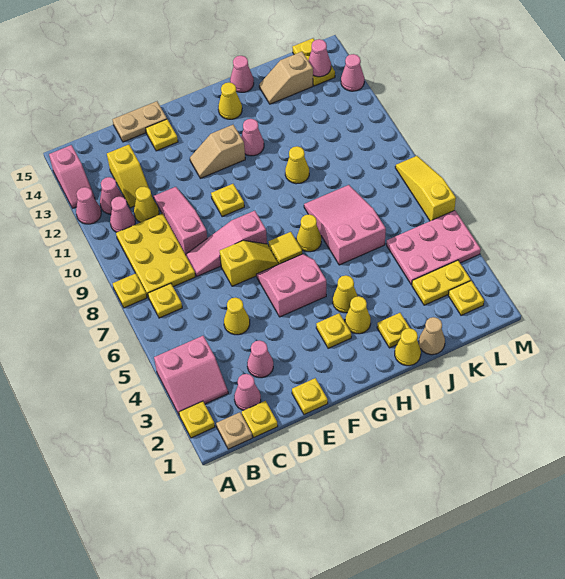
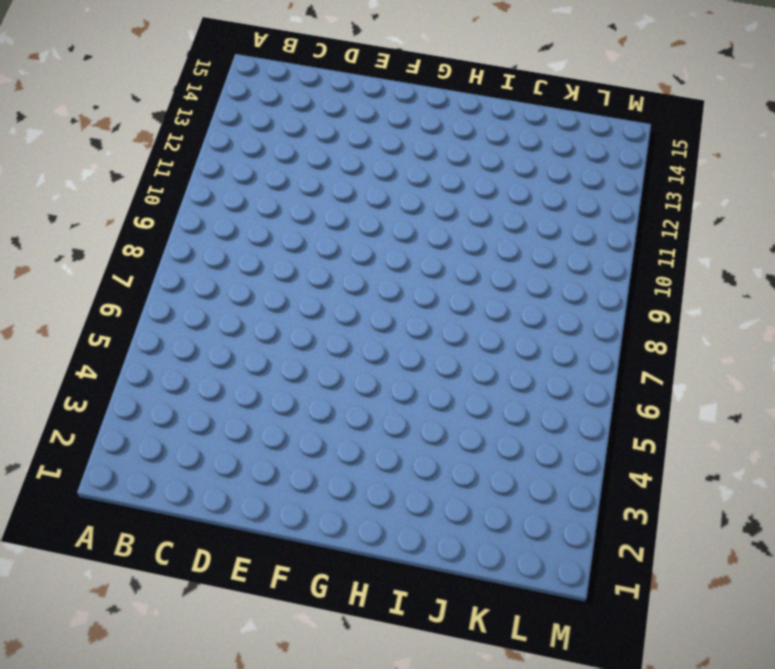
none -> yellow 1x1 plate [179,401,215,438]
none -> pink 2x2 slope [154,336,228,414]
none -> yellow 1x1 plate [113,273,147,308]
none -> pink 1x1 cone [76,187,101,224]

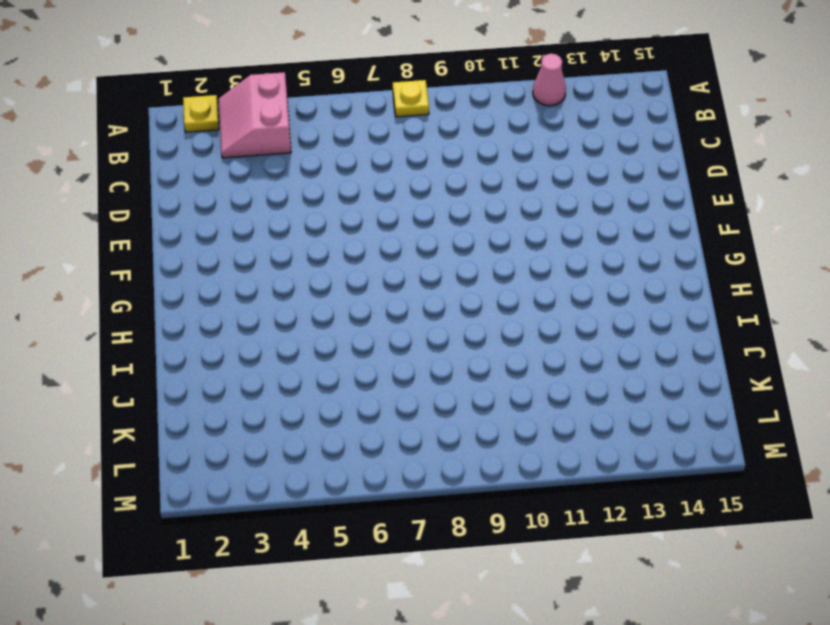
none -> pink 1x2 slope [49,145,95,208]
none -> tan 1x1 plate [216,412,252,449]
none -> yellow 1x1 plate [148,283,182,318]
none -> yellow 2x3 plate [116,213,195,296]

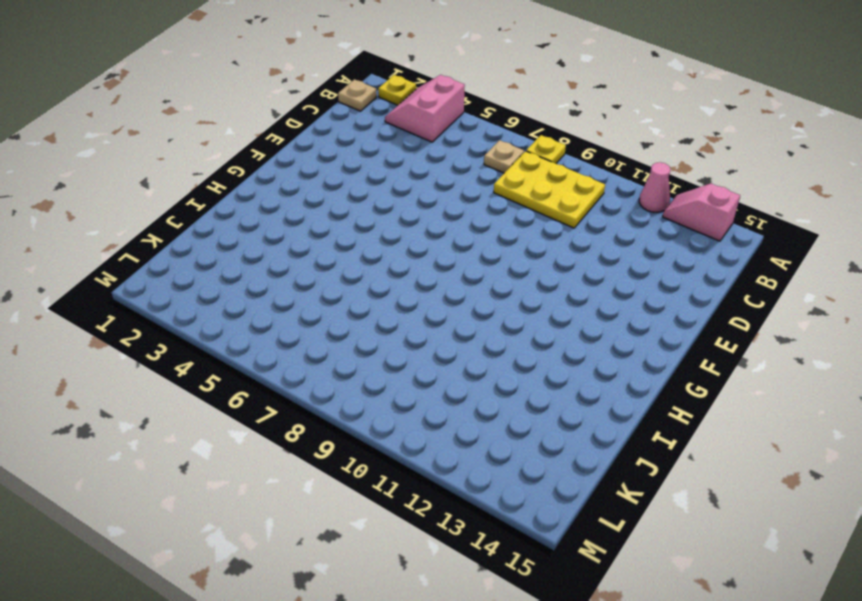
tan 1x1 plate [484,140,524,173] -> yellow 1x1 plate [148,283,182,318]
none -> pink 1x1 cone [110,197,135,232]
none -> pink 1x1 cone [100,177,123,214]
none -> yellow 1x1 plate [242,401,278,437]
none -> pink 1x1 cone [234,374,261,410]

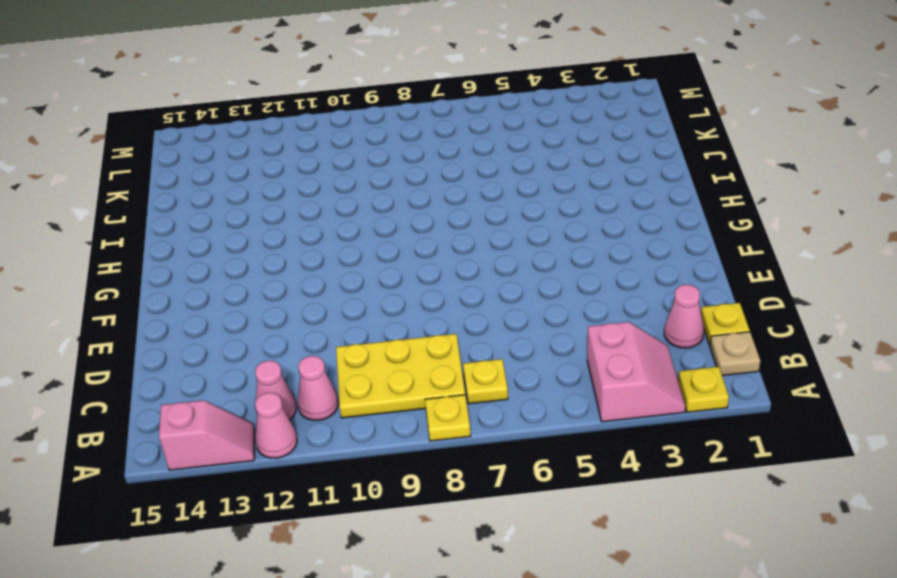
none -> yellow 1x1 cone [134,187,159,222]
none -> yellow 1x2 slope [107,145,152,208]
none -> pink 1x1 cone [247,340,273,378]
none -> yellow 1x1 cone [224,297,250,335]

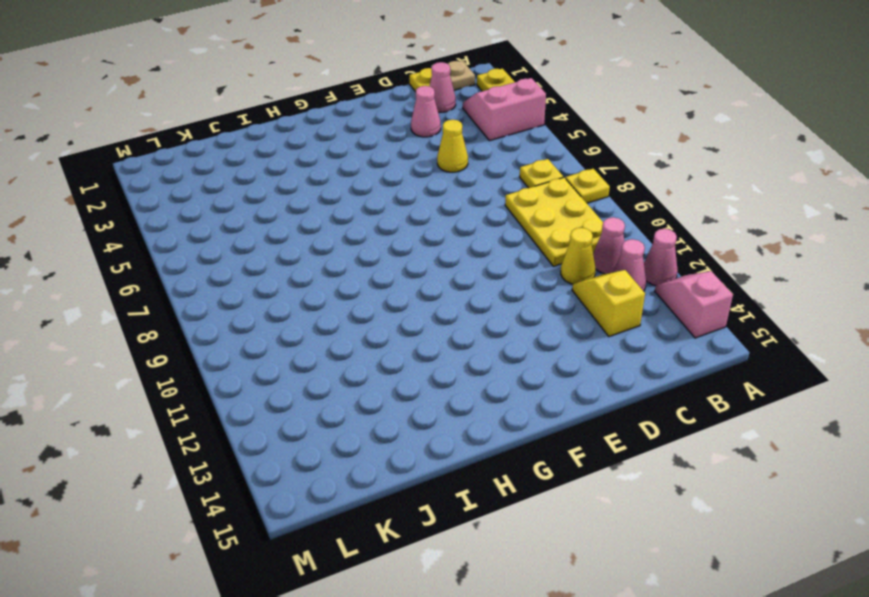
none -> pink 1x3 slope [186,211,267,276]
none -> pink 1x3 slope [154,187,207,255]
none -> tan 1x2 plate [112,101,167,142]
none -> yellow 1x1 plate [292,378,328,414]

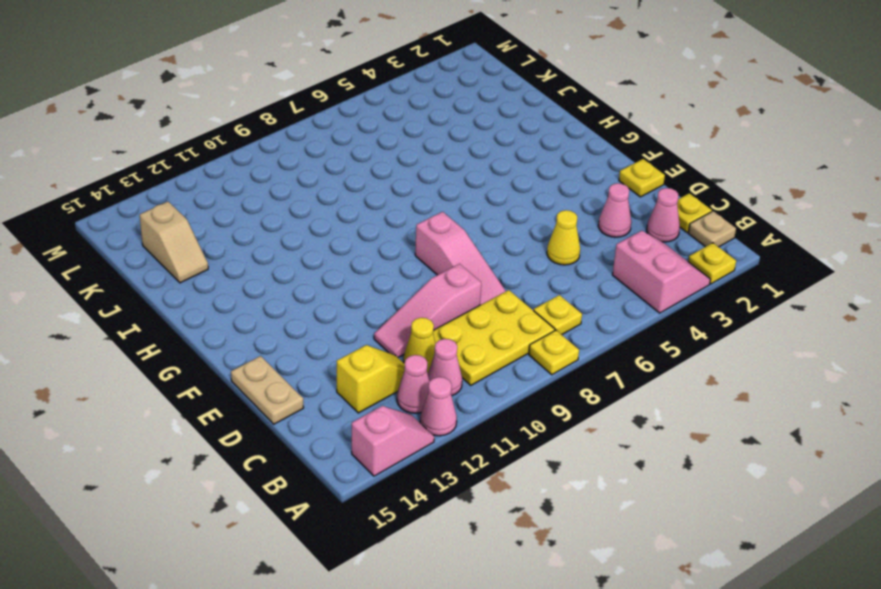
none -> yellow 1x2 slope [220,240,279,286]
none -> yellow 1x1 plate [146,119,178,151]
none -> pink 2x2 slope [256,254,326,317]
none -> yellow 1x1 plate [211,184,244,217]

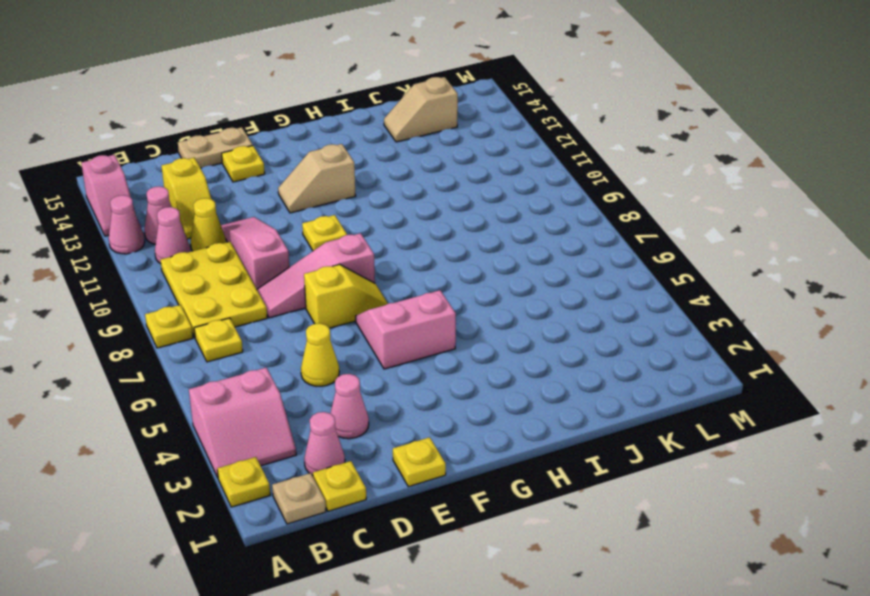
none -> yellow 1x1 plate [316,313,351,348]
none -> yellow 1x1 tile [269,232,302,264]
none -> yellow 1x1 cone [345,296,371,334]
none -> yellow 1x1 cone [333,275,358,313]

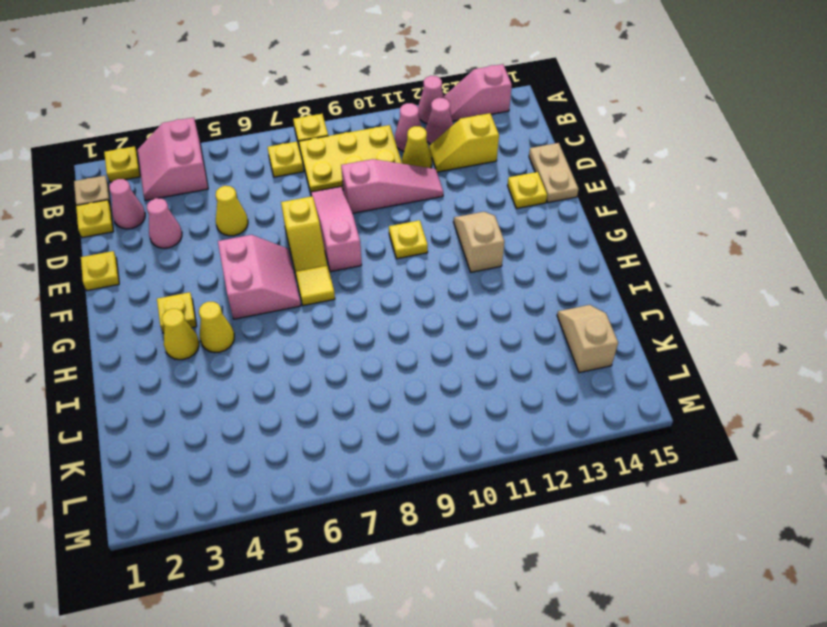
none -> yellow 1x1 cone [297,214,321,252]
none -> pink 1x1 cone [241,119,264,156]
none -> yellow 1x1 cone [218,82,242,119]
none -> yellow 1x1 cone [395,328,421,366]

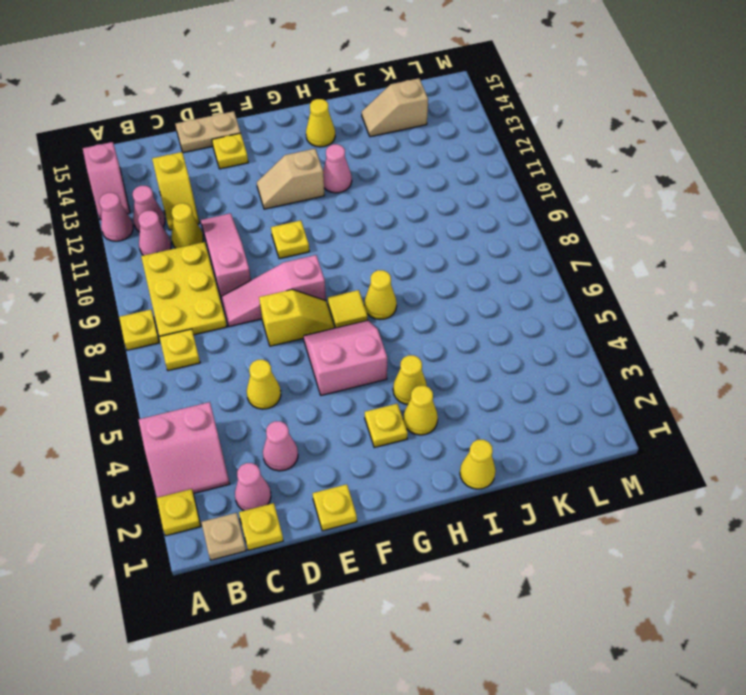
none -> yellow 1x1 plate [377,313,410,348]
none -> pink 2x3 slope [304,185,386,265]
none -> yellow 1x1 cone [285,146,309,184]
none -> pink 1x1 cone [230,56,254,92]

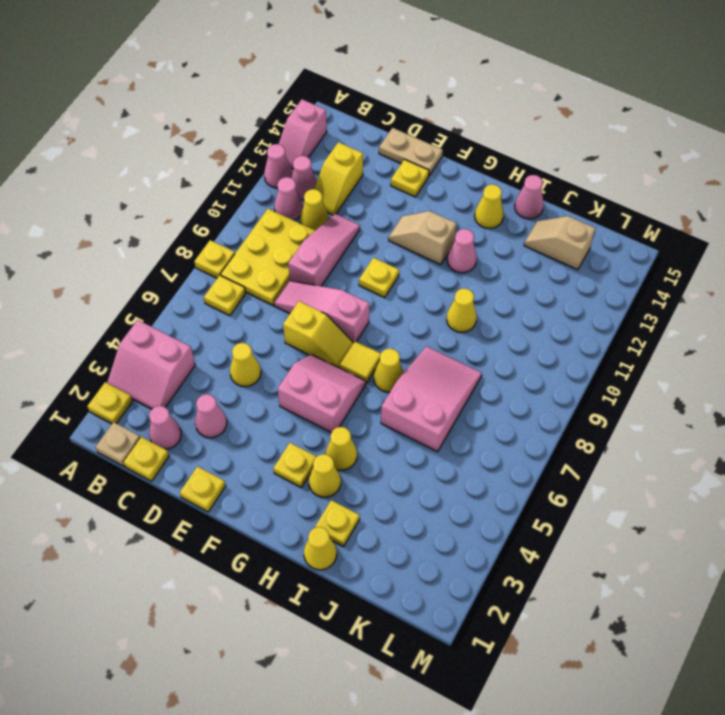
none -> tan 1x1 cone [419,317,445,355]
none -> yellow 1x2 plate [412,260,471,305]
none -> pink 2x3 plate [387,210,481,285]
none -> yellow 1x1 plate [448,281,484,315]

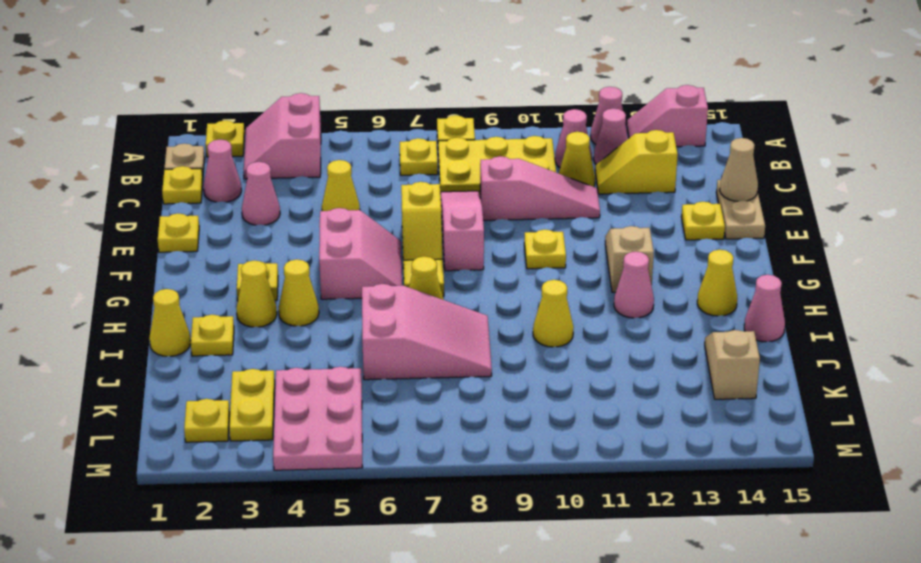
tan 1x1 cone [720,138,758,201] -> tan 1x1 cone moved to [419,317,445,355]
none -> yellow 1x2 plate [292,38,335,86]
none -> yellow 1x3 slope [395,156,456,221]
none -> pink 1x1 cone [341,54,364,91]
none -> pink 1x1 cone [308,39,331,77]

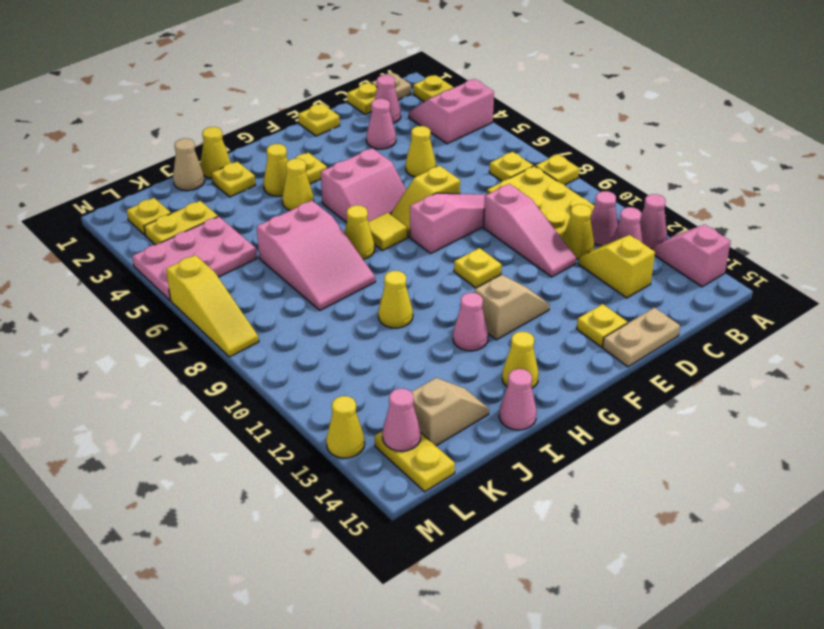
yellow 1x1 cone [326,396,365,458] -> pink 1x1 cone [341,54,364,91]

